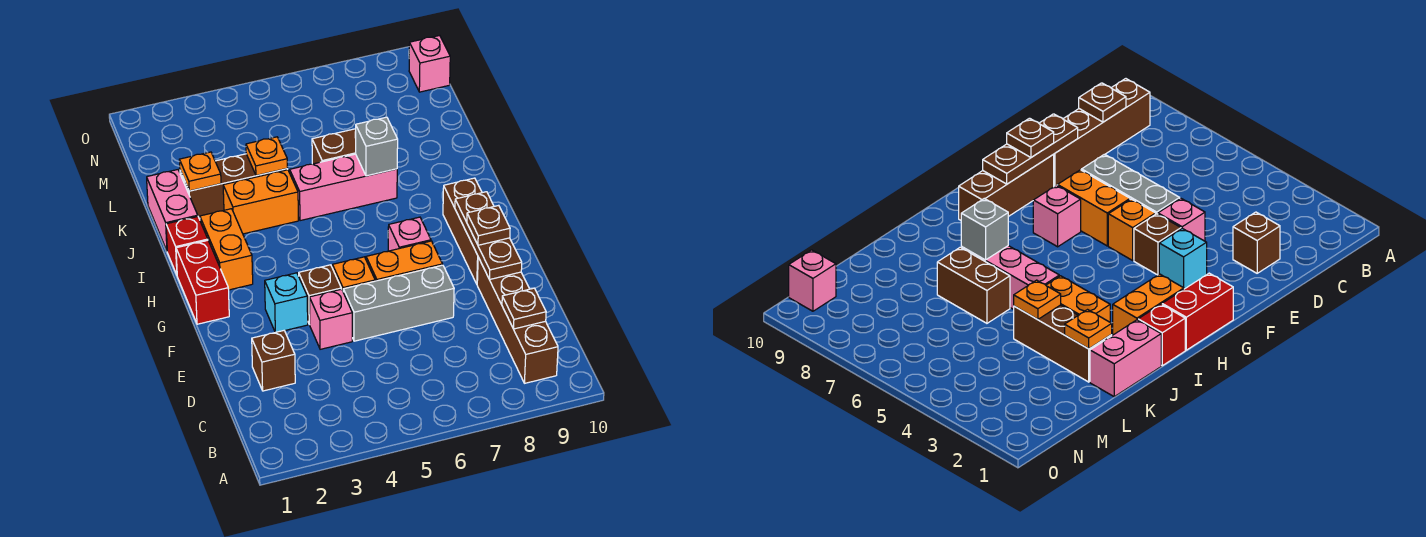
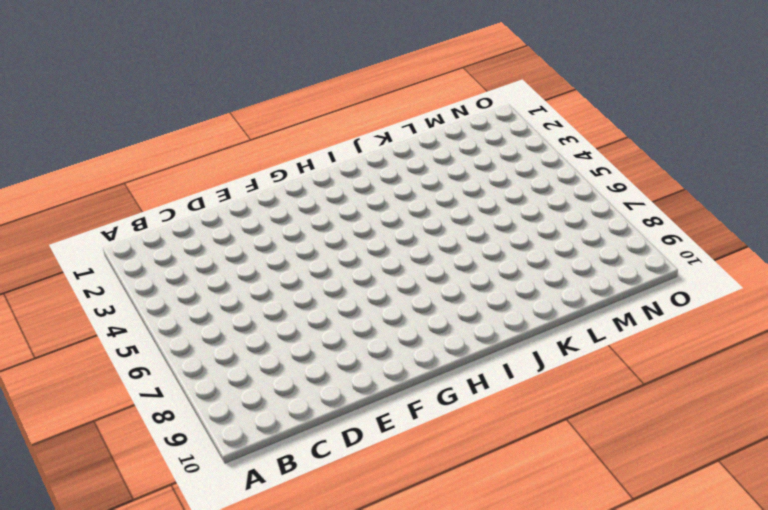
none -> brown 1x4 brick [477,258,558,383]
none -> brown 1x1 brick [252,330,295,391]
none -> pink 1x1 brick [309,289,352,349]

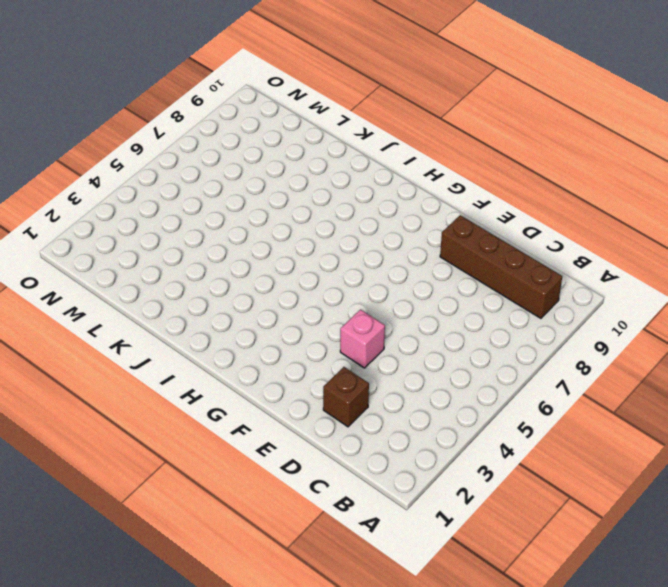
none -> grey 1x3 brick [343,265,454,341]
none -> cyan 1x1 brick [265,273,308,332]
none -> brown 1x1 brick [299,265,341,324]

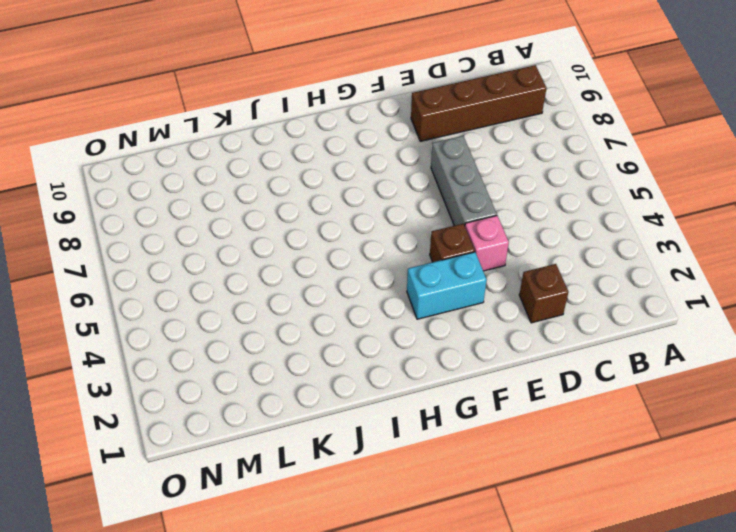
cyan 1x2 brick [407,252,487,319] -> cyan 1x1 brick [265,273,308,332]
none -> orange 1x1 brick [332,257,375,291]
none -> orange 1x2 brick [366,241,443,281]
none -> brown 1x3 brick [443,178,482,284]

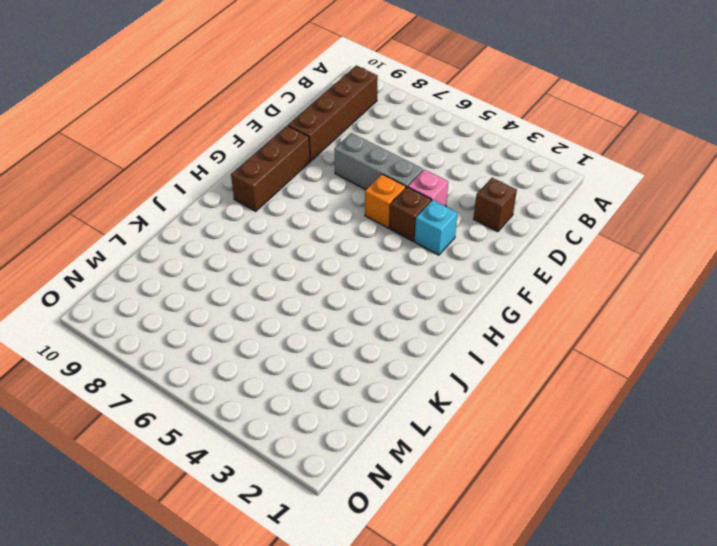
none -> orange 1x2 brick [366,241,443,281]
none -> red 1x2 brick [176,240,229,324]
none -> pink 1x1 brick [388,217,431,251]

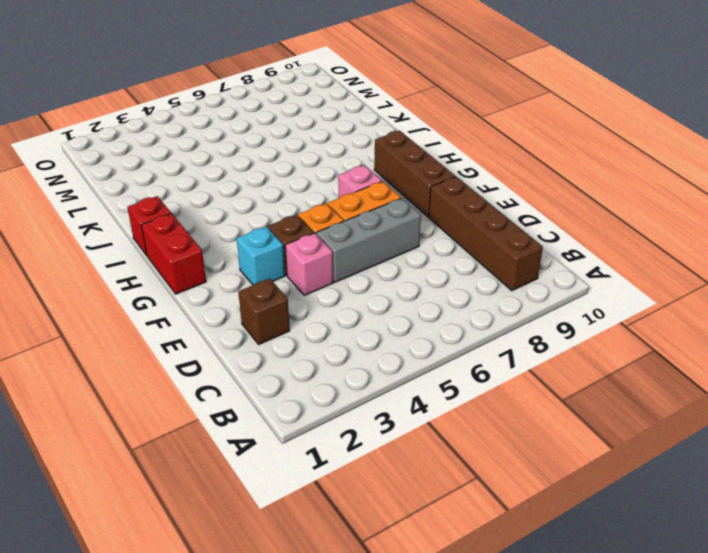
none -> orange 1x2 brick [200,209,253,290]
none -> pink 1x2 brick [147,170,198,251]
none -> orange 1x2 brick [223,170,298,234]

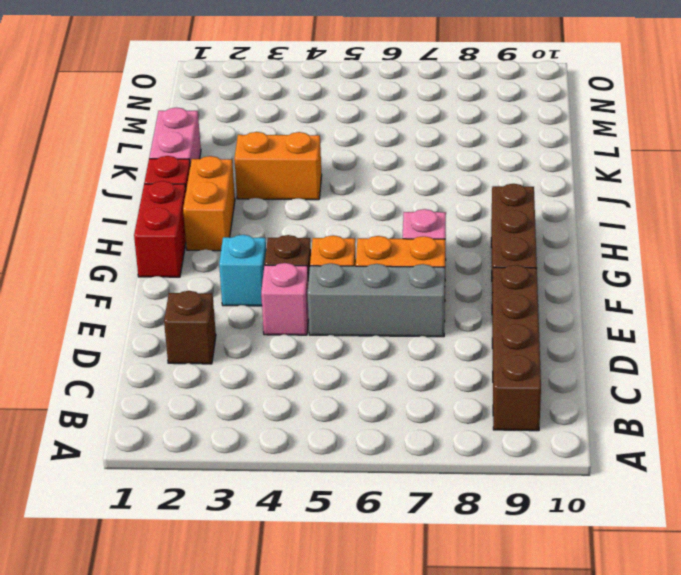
none -> pink 1x3 brick [290,154,397,221]
none -> brown 1x3 brick [180,154,288,218]
none -> brown 1x2 brick [312,129,356,164]

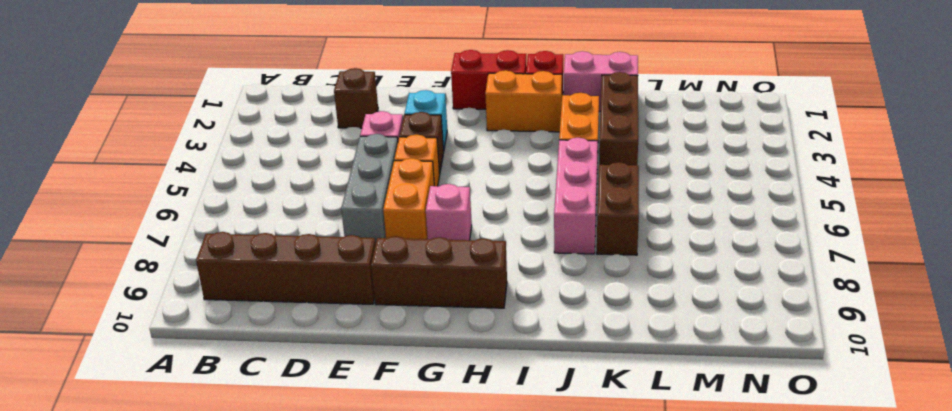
none -> pink 1x1 brick [409,35,450,92]
none -> brown 1x1 plate [502,288,546,329]
none -> brown 1x3 plate [455,192,522,280]

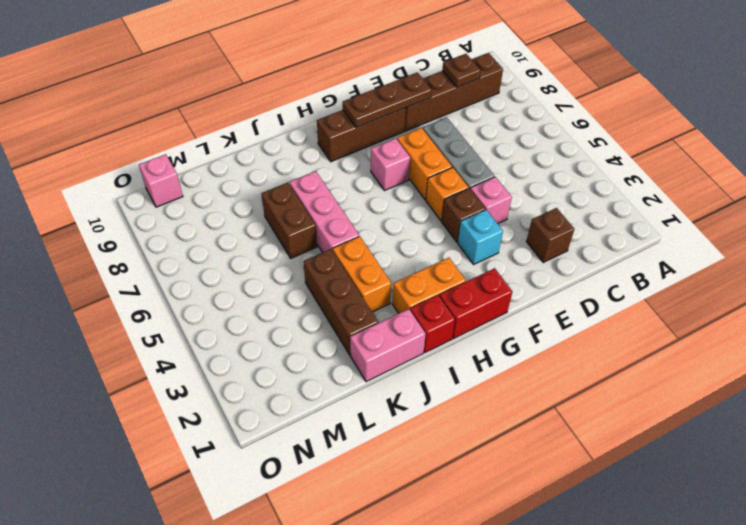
none -> grey 1x1 brick [356,117,398,176]
none -> orange 1x1 plate [179,152,221,191]
none -> orange 1x1 plate [246,137,288,176]

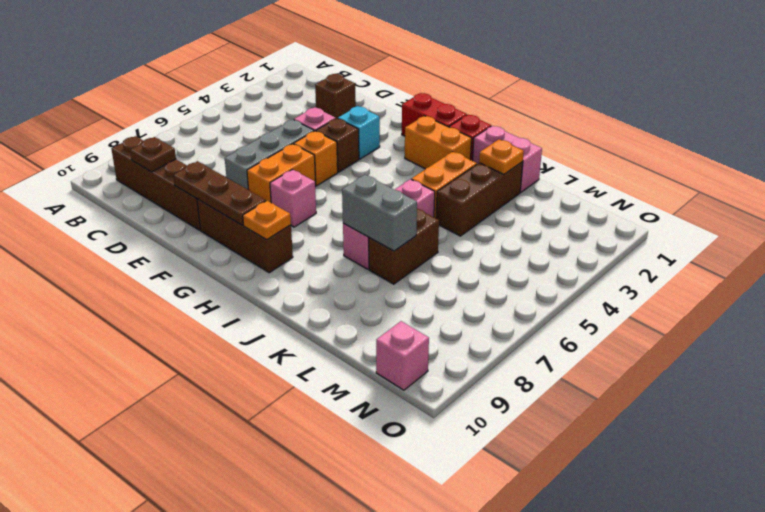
orange 1x1 plate [243,201,291,240] -> orange 1x1 plate moved to [246,137,288,176]
grey 1x2 brick [342,175,417,251] -> grey 1x1 brick [356,117,398,176]
none -> brown 1x1 plate [467,205,510,245]

